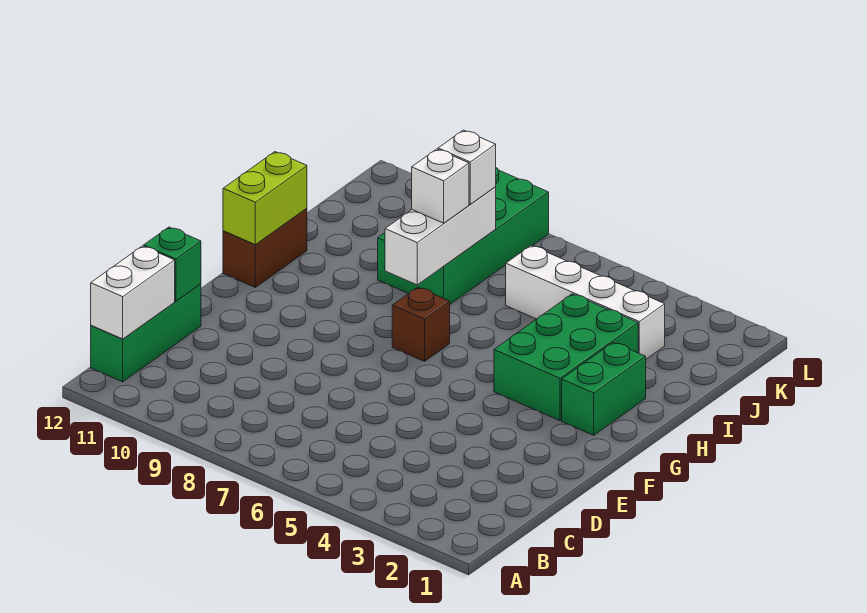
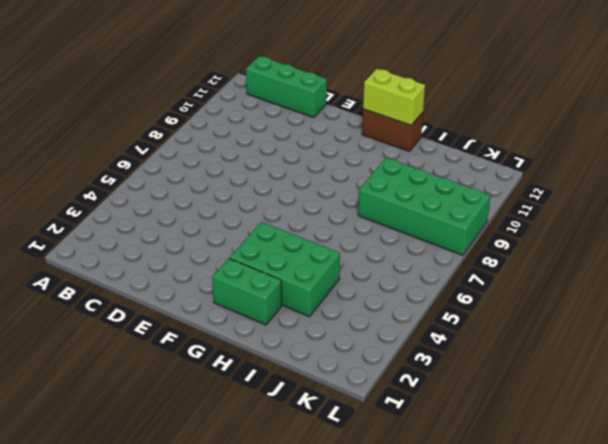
none -> brown 1x1 brick [392,287,450,361]
none -> white 1x4 brick [506,245,665,359]
none -> white 1x2 brick [91,246,175,339]

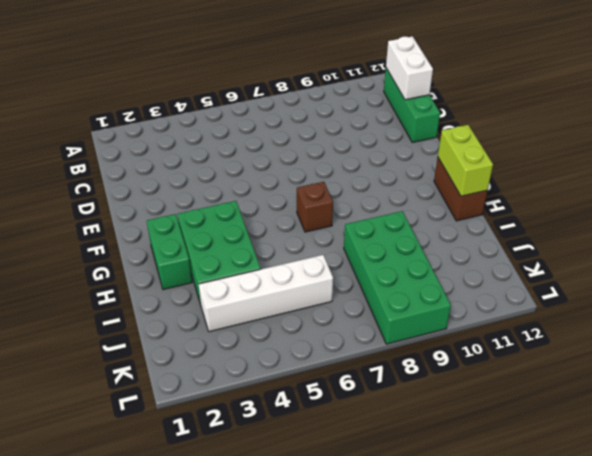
none -> green 1x1 brick [144,227,201,301]
none -> white 1x3 brick [385,187,496,285]
none -> white 1x1 brick [412,149,469,223]

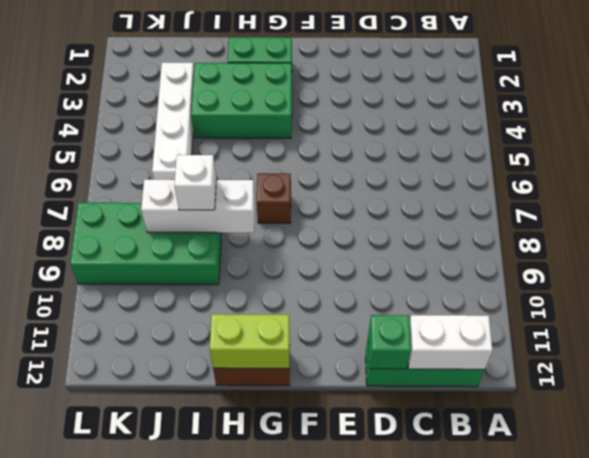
none -> white 1x1 brick [438,130,496,204]

